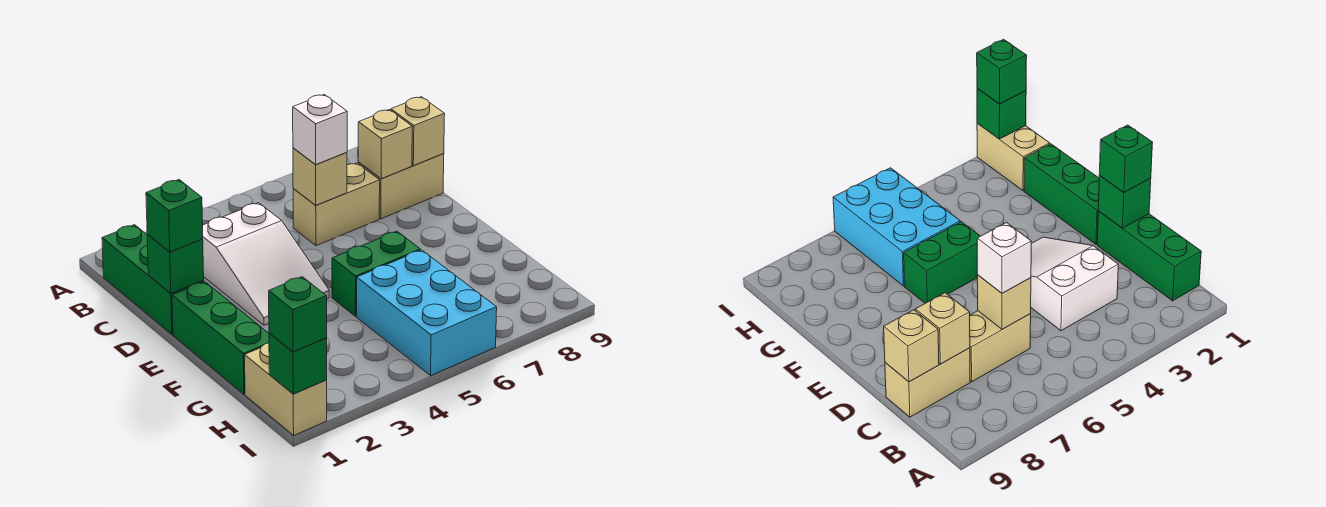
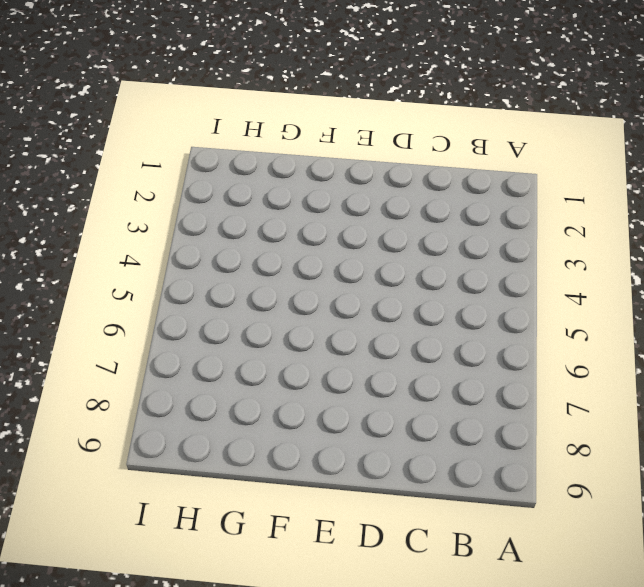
none -> green 1x3 brick [102,225,204,334]
none -> white 2x3 slope [203,203,329,325]
none -> tan 1x2 brick [293,163,380,246]

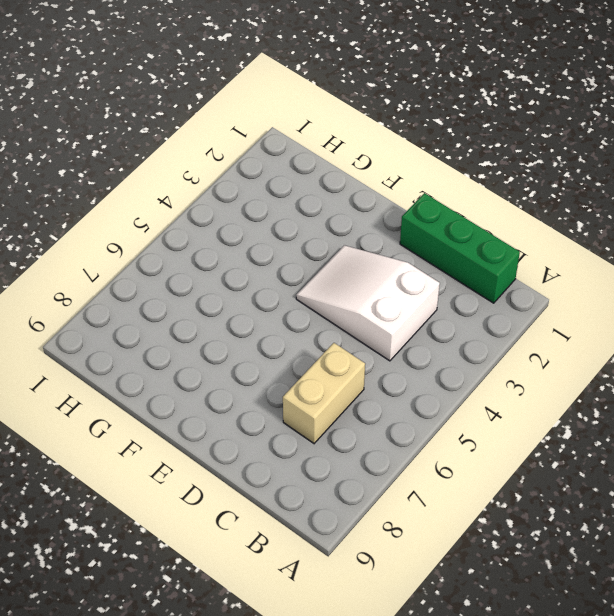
none -> tan 1x2 brick [358,154,444,219]
none -> green 1x3 brick [172,282,269,394]
none -> green 1x2 brick [332,231,420,316]

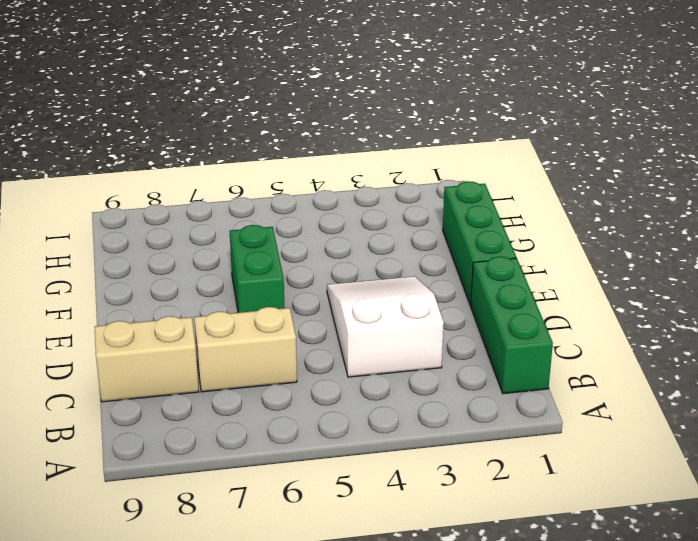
green 1x2 brick [230,225,285,313] -> green 1x2 brick turned to [332,231,420,316]
none -> cyan 2x3 brick [357,250,497,375]
none -> tan 1x2 brick [245,343,327,435]
none -> tan 1x1 brick [293,148,347,205]

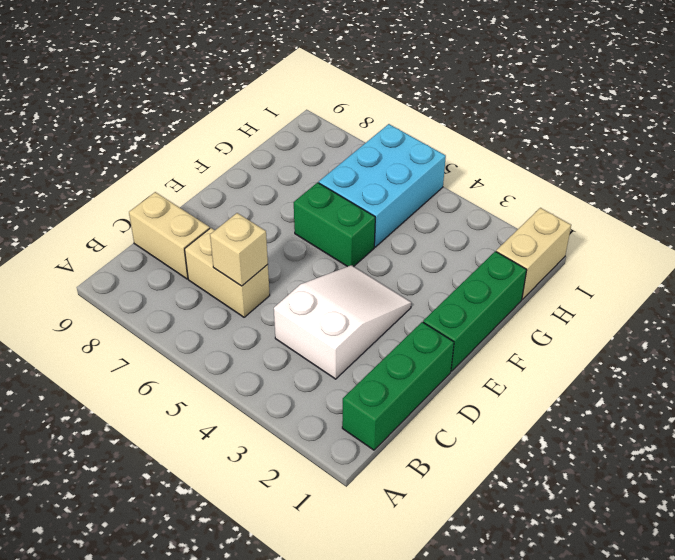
none -> tan 1x1 brick [358,110,412,179]
none -> tan 1x1 brick [391,97,445,166]
none -> green 1x1 brick [147,235,204,293]

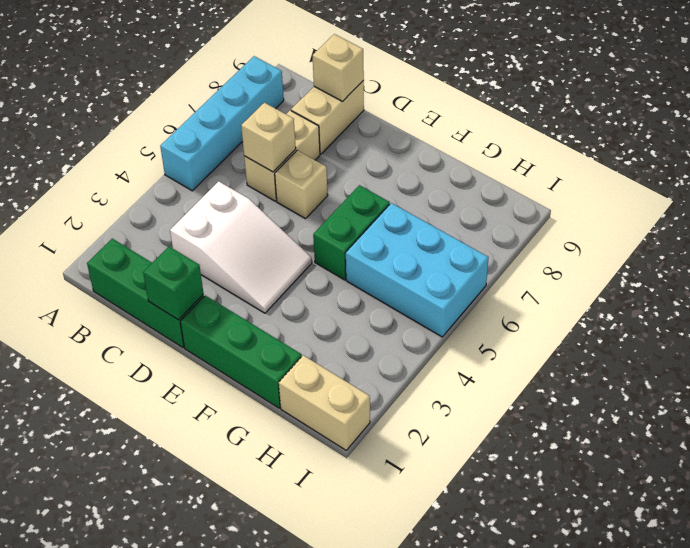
cyan 1x4 brick [160,56,284,191] -> none
tan 1x1 brick [275,151,328,219] -> tan 1x1 brick moved to [358,110,412,179]
none -> green 1x1 brick [269,333,327,394]
none -> white 1x1 brick [293,95,347,165]
none -> green 1x1 brick [146,180,203,252]

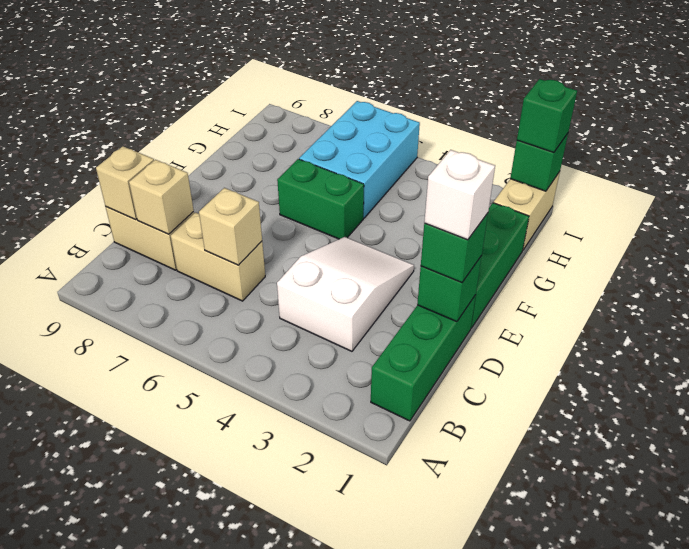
white 1x1 brick [424,150,495,240] -> white 1x1 brick moved to [293,95,347,165]

